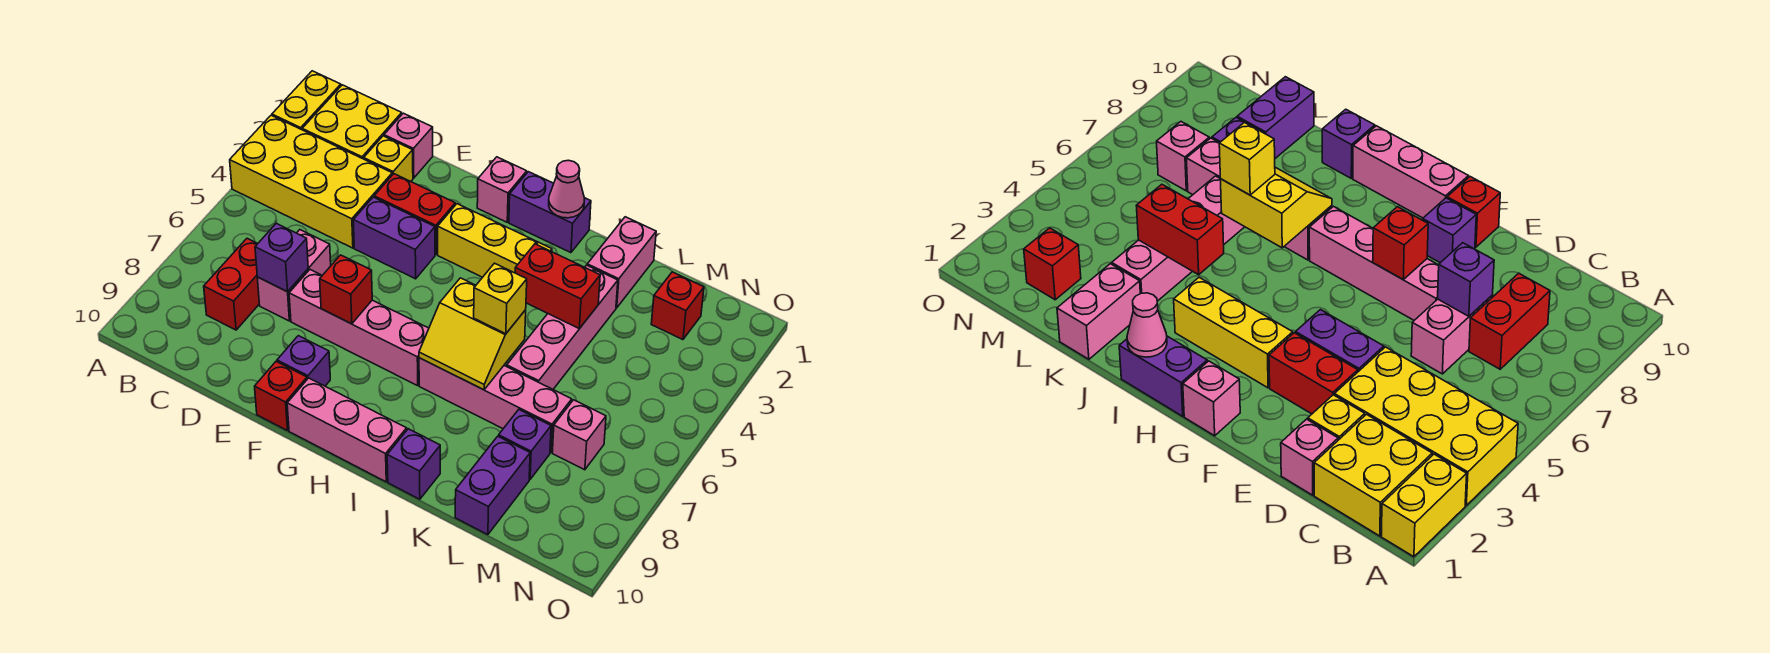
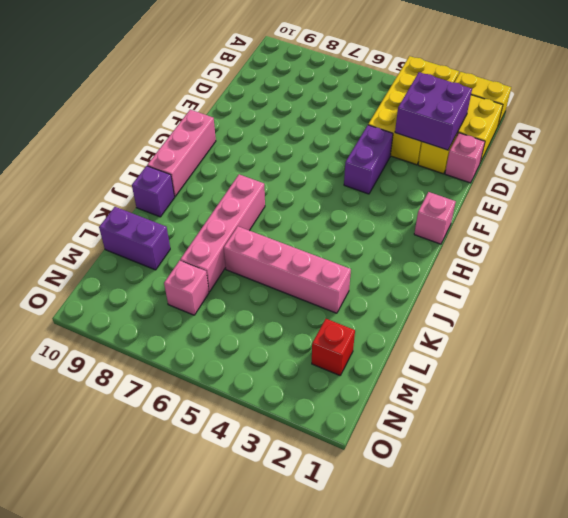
purple 2x2 brick [395,72,472,150] -> none
none -> red 1x2 brick [204,238,259,330]
none -> pink 1x2 brick [257,230,331,321]
none -> red 1x2 brick [374,174,455,255]
none -> pink 1x4 brick [289,270,429,386]

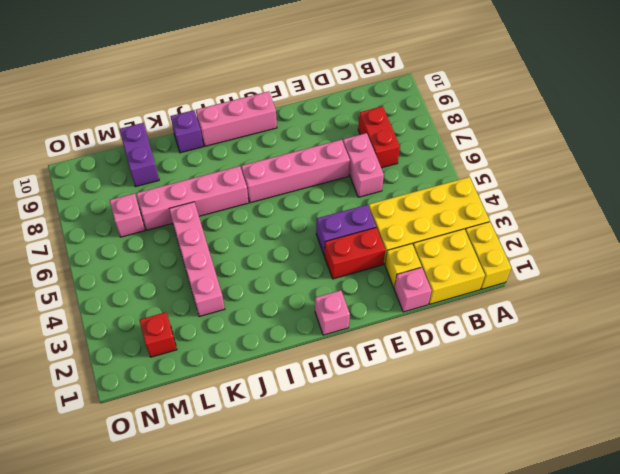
none -> purple 1x1 brick [277,336,330,386]
none -> red 1x1 brick [255,362,307,431]
none -> yellow 1x3 brick [438,204,552,277]
none -> purple 1x2 brick [509,172,591,253]

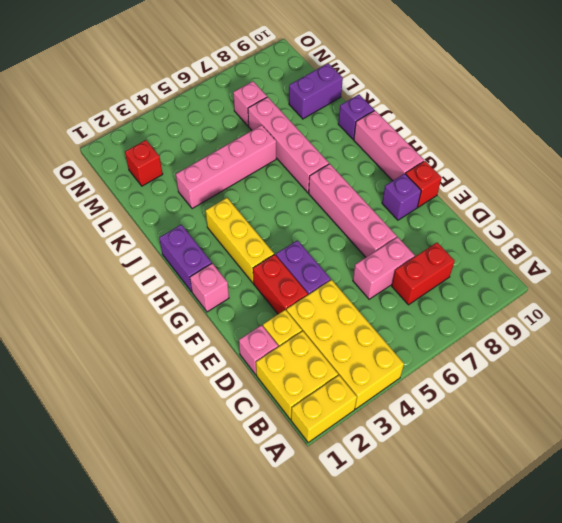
none -> pink 1x2 brick [587,217,656,308]
none -> purple 1x1 brick [499,410,551,479]
none -> purple 1x1 brick [255,223,308,292]
none -> red 1x1 brick [320,255,372,324]

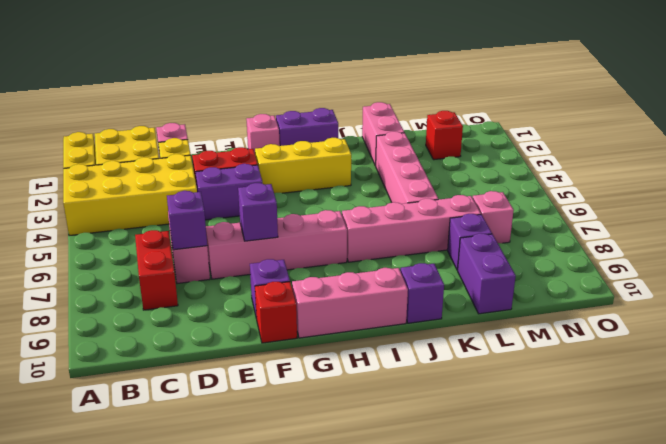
purple 1x1 brick [238,183,278,241] -> red 1x1 brick [320,255,372,324]
none -> pink 1x1 cone [549,160,585,218]
none -> yellow 2x2 slope [419,278,526,390]
none -> red 1x2 brick [515,244,600,329]
none -> yellow 1x1 brick [474,263,527,334]

